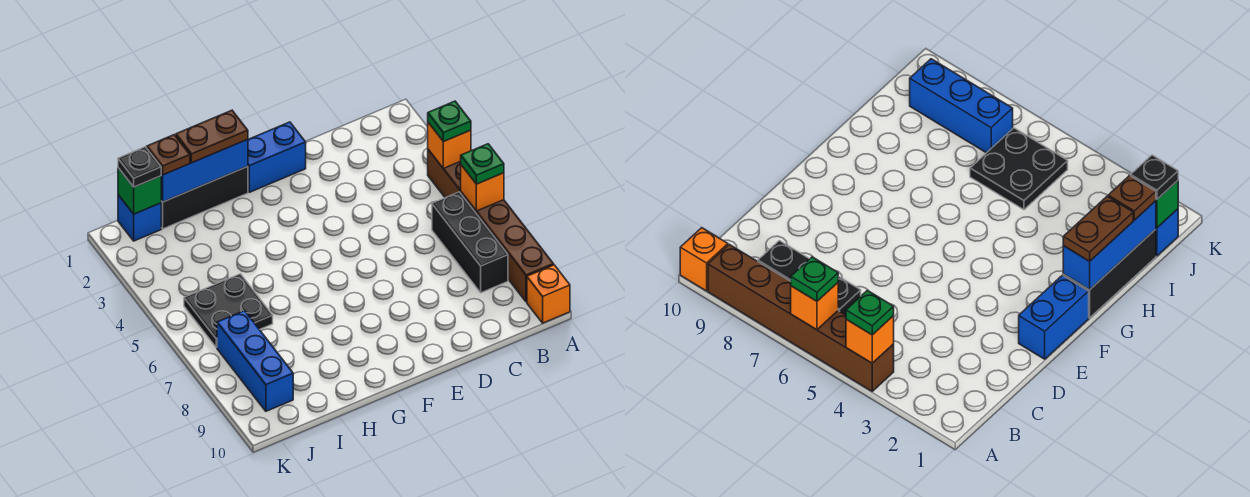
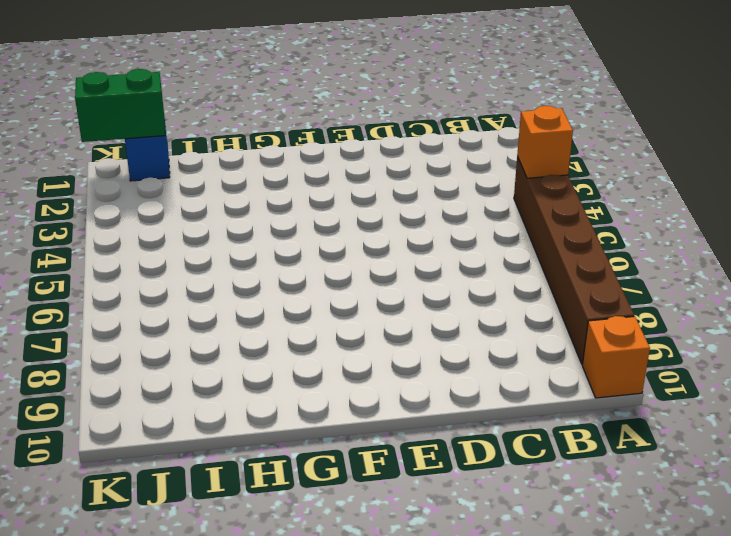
green 1x2 brick [75,69,165,142] -> green 1x1 brick [118,168,161,214]
none -> black 1x3 brick [432,192,508,293]
none -> blue 1x2 brick [248,122,306,192]
none -> black 1x3 brick [161,166,248,229]

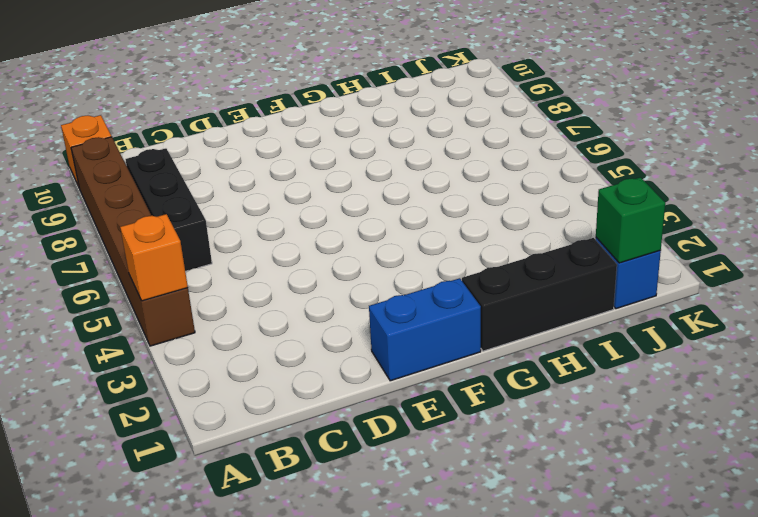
none -> black 2x2 plate [184,274,273,348]
none -> blue 1x3 brick [217,311,293,411]
none -> orange 1x1 brick [461,165,504,211]

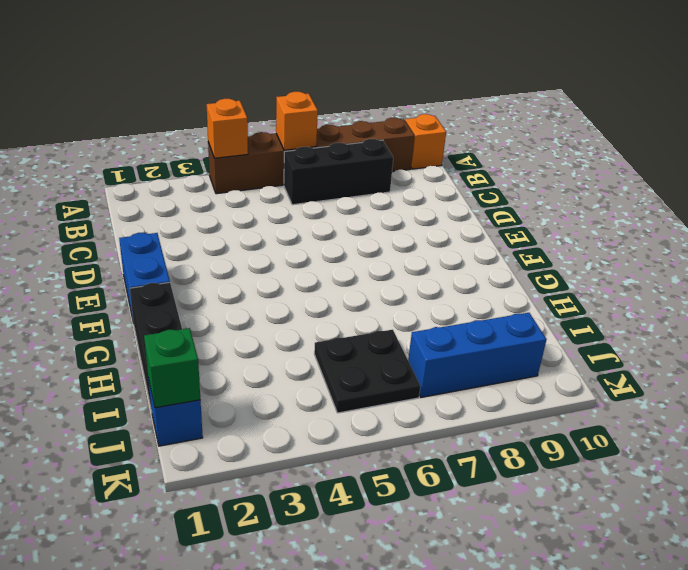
none -> blue 1x3 brick [161,139,248,202]
none -> green 1x1 plate [428,101,471,142]
none -> green 1x1 plate [461,144,504,184]

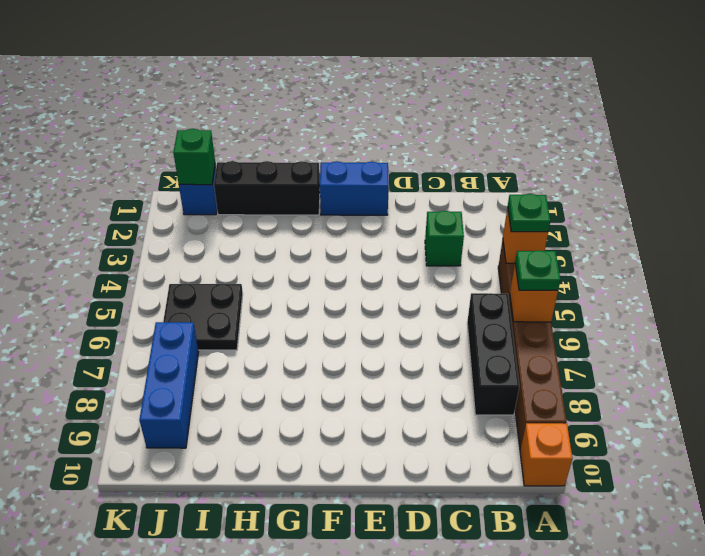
green 1x1 brick [425,211,464,266] -> none
none -> blue 1x3 brick [161,139,248,202]
none -> brown 1x2 plate [176,110,248,163]
none -> brown 1x1 plate [147,135,190,175]

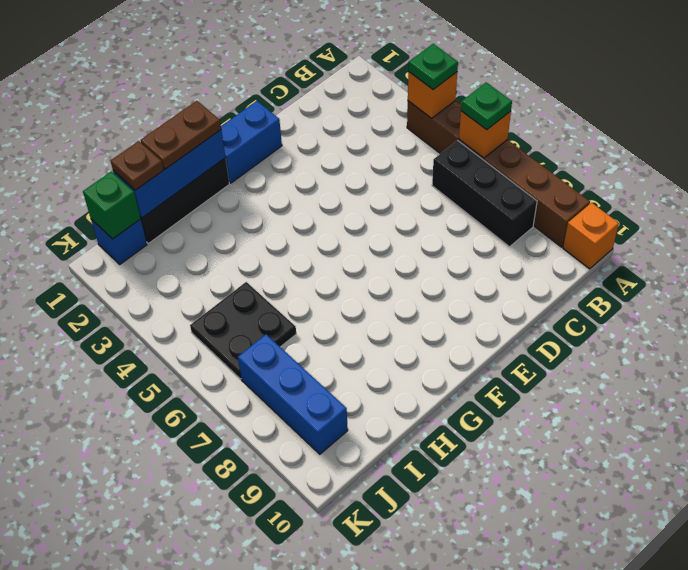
none -> black 1x1 plate [118,147,161,187]

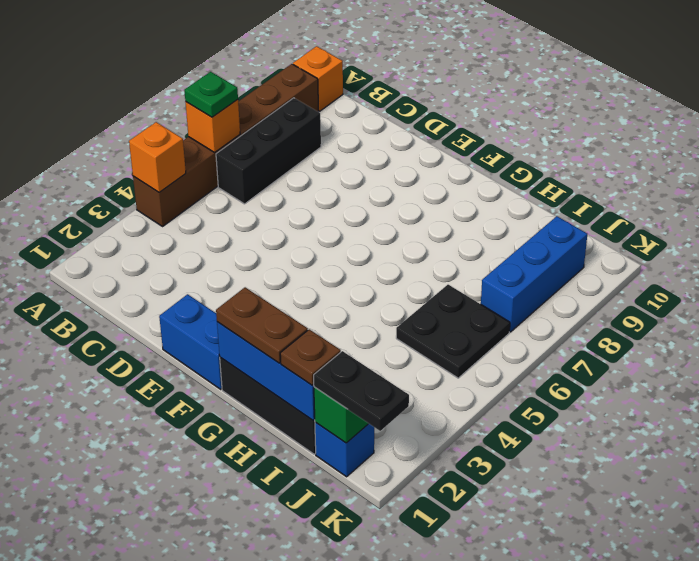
black 1x2 plate [313,351,409,431] -> black 1x1 plate [118,147,161,187]
none -> green 1x1 plate [428,101,471,142]

